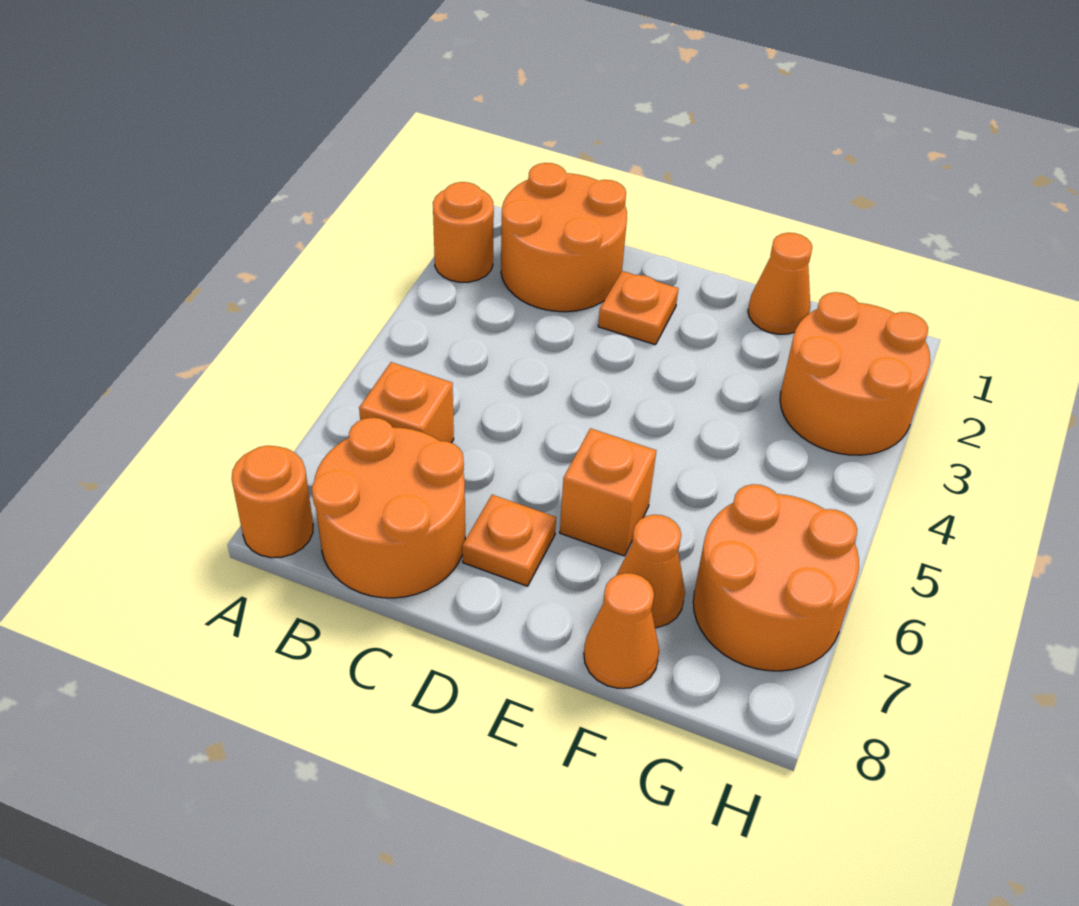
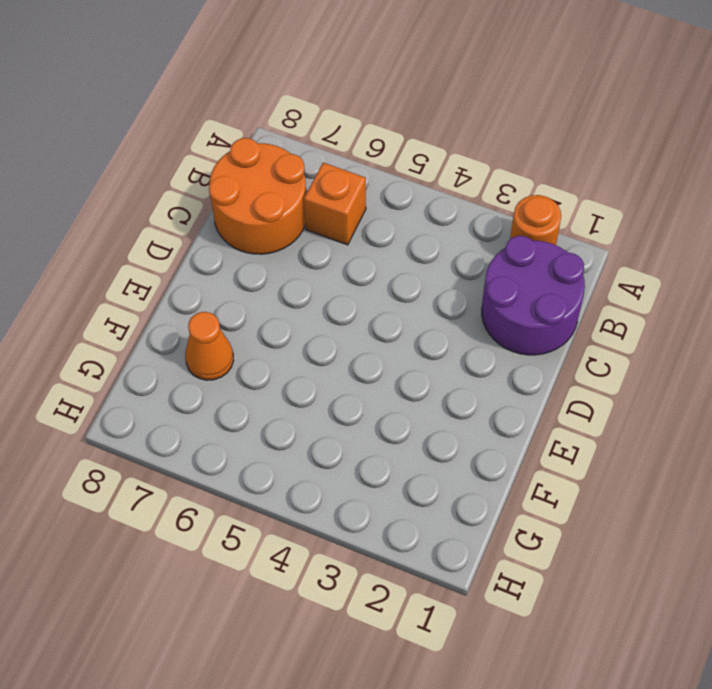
purple 2x2 round brick [482,236,585,355] -> orange 2x2 round brick [501,163,627,312]
none -> orange 1x1 round brick [232,446,313,558]
none -> orange 1x1 plate [598,271,679,345]
none -> orange 1x1 plate [462,495,556,586]

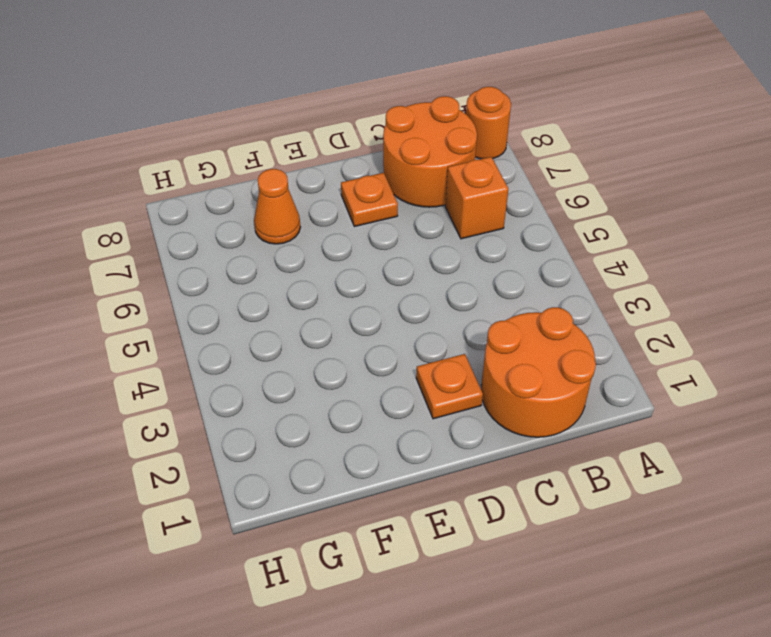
none -> orange 1x1 round brick [433,182,494,282]
none -> orange 1x1 brick [560,428,656,556]
none -> orange 1x1 cone [748,233,812,334]

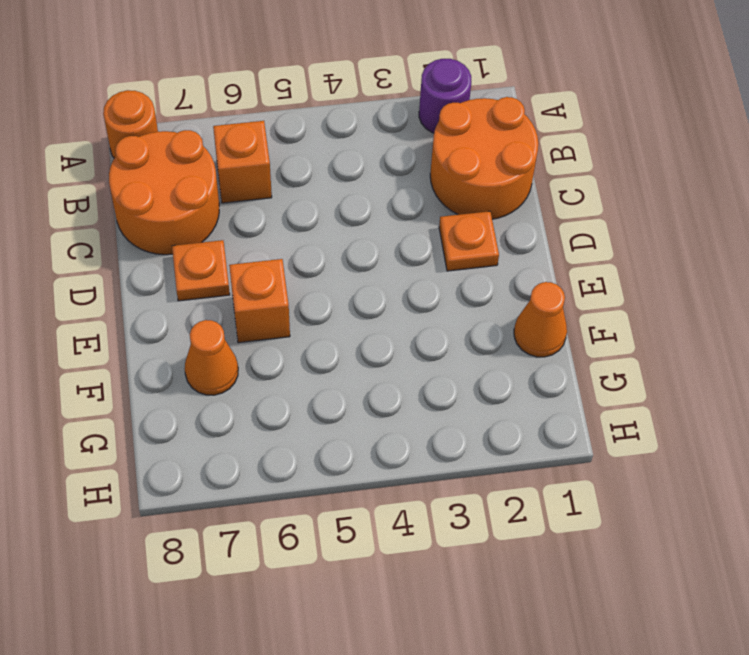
purple 1x1 round brick [419,59,471,133] -> orange 1x1 round brick [433,182,494,282]
none -> orange 1x1 cone [584,573,659,688]
none -> orange 2x2 round brick [780,292,930,455]
none -> orange 2x2 round brick [693,484,859,671]

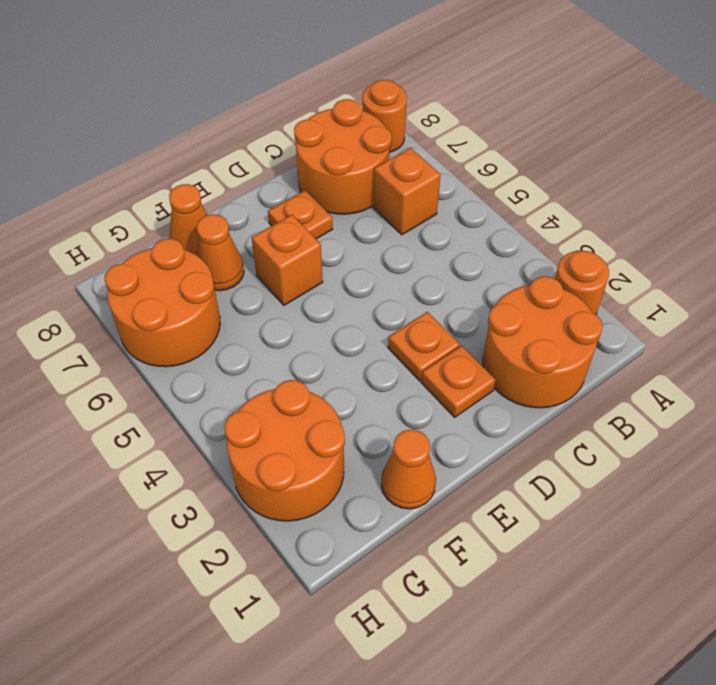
orange 1x1 plate [388,312,460,381] -> none

